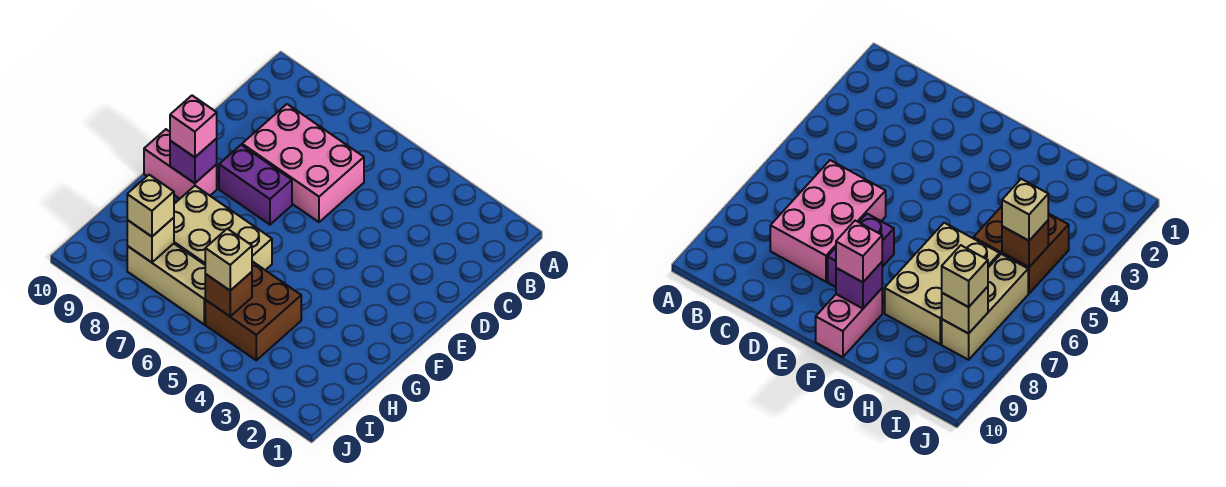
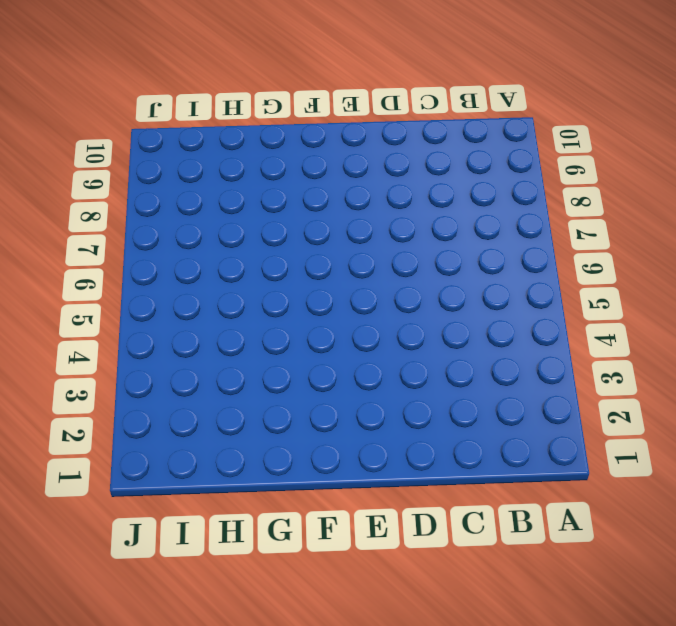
none -> pink 2x3 brick [242,104,364,222]
none -> purple 1x2 brick [219,145,292,225]
none -> pink 1x2 brick [144,129,217,199]

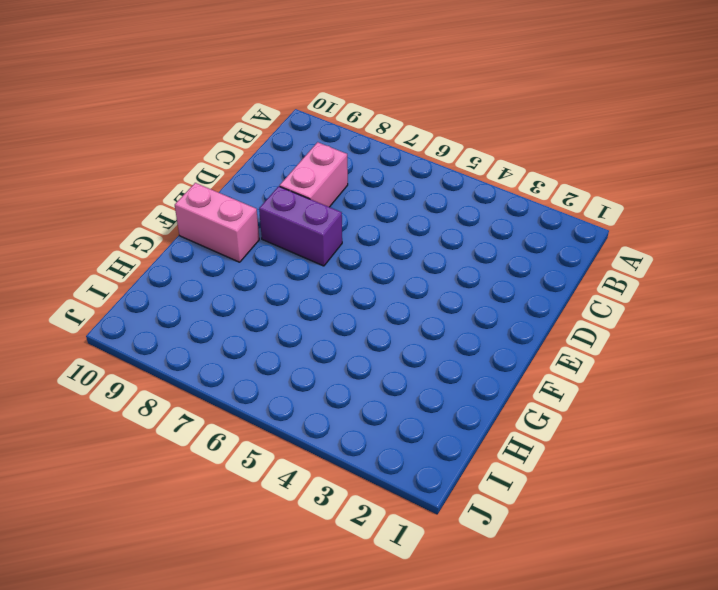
pink 1x2 brick [280,142,348,207] -> pink 2x3 brick [242,104,364,222]
none -> tan 2x3 brick [174,186,272,270]
none -> brown 2x2 brick [205,261,301,360]
none -> tan 1x3 brick [127,244,205,324]

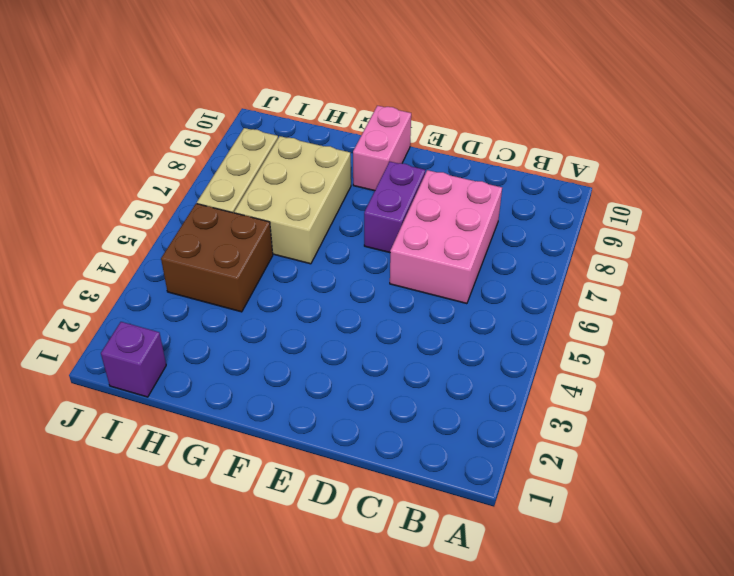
purple 1x1 brick [101,322,166,397] -> purple 1x1 brick moved to [170,139,217,183]
none -> brown 1x1 brick [205,272,252,316]
none -> tan 1x1 brick [127,218,174,262]
none -> pink 1x1 brick [170,96,217,157]

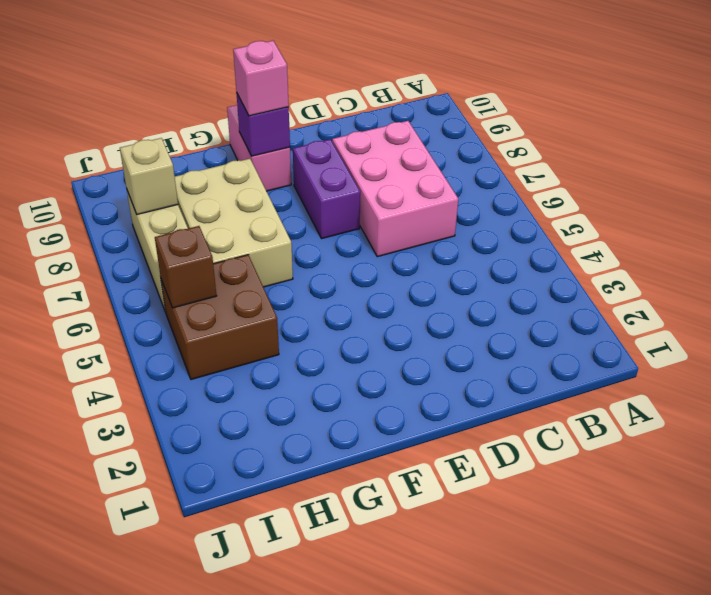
none -> tan 1x1 brick [205,229,252,291]
none -> tan 1x1 brick [127,175,174,237]

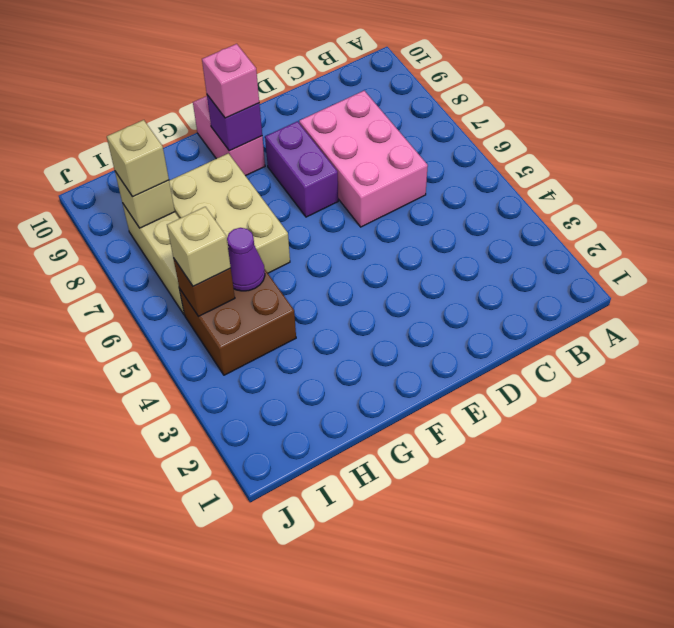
purple 1x1 cone [227,228,265,291] -> none

